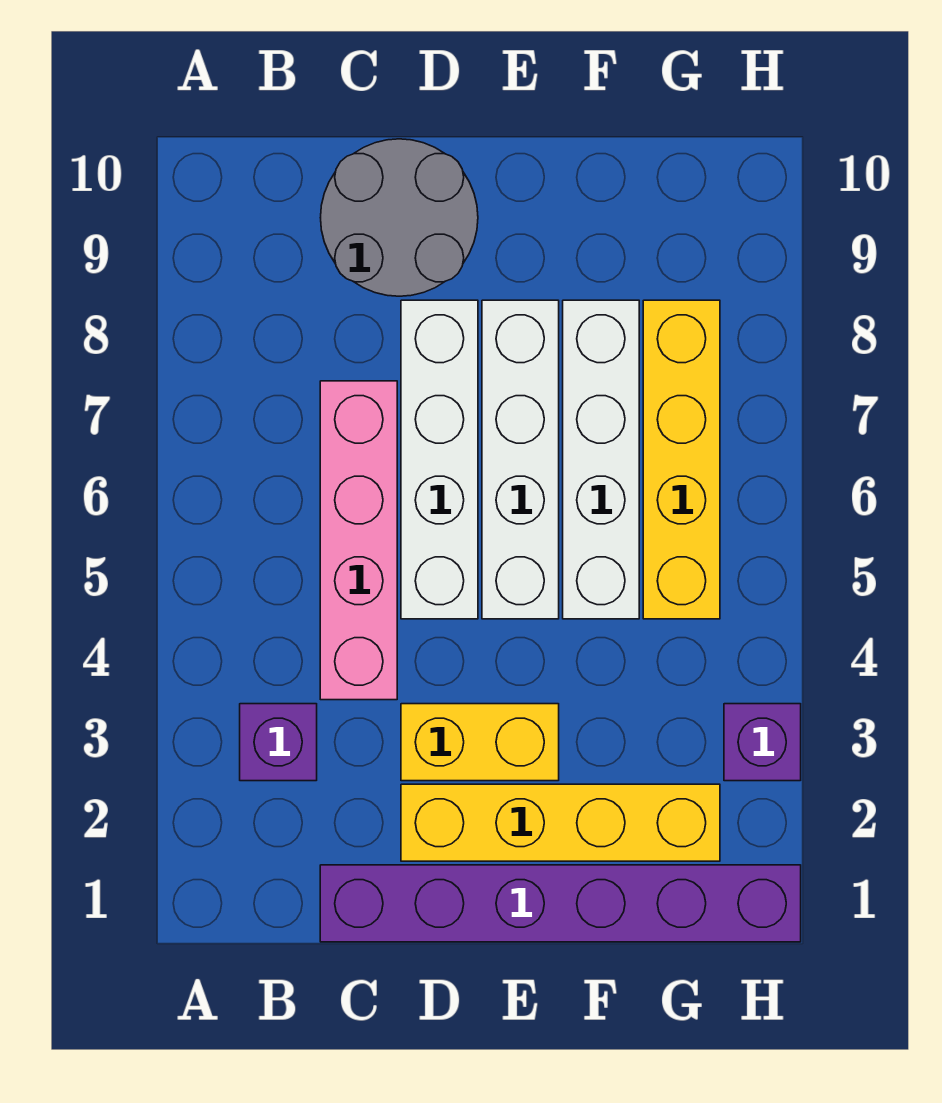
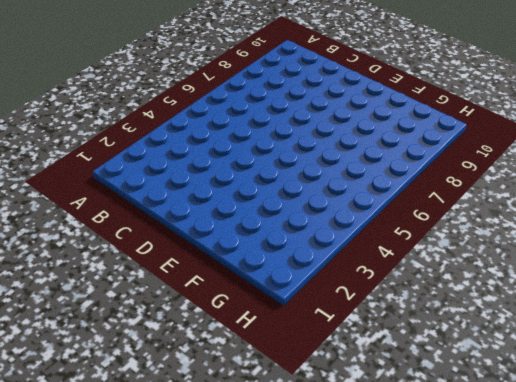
none -> purple 1x1 brick [240,704,317,781]
none -> purple 1x6 brick [320,865,801,942]

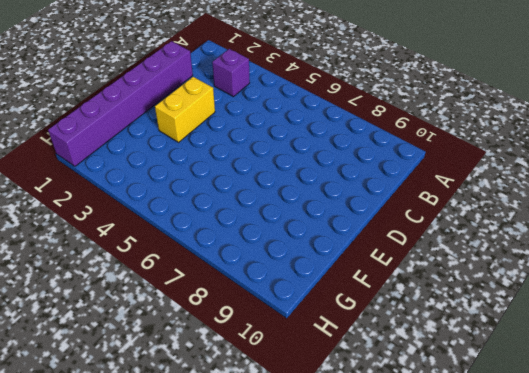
none -> pink 1x4 brick [320,381,397,700]
none -> grey 2x2 round brick [320,139,478,296]

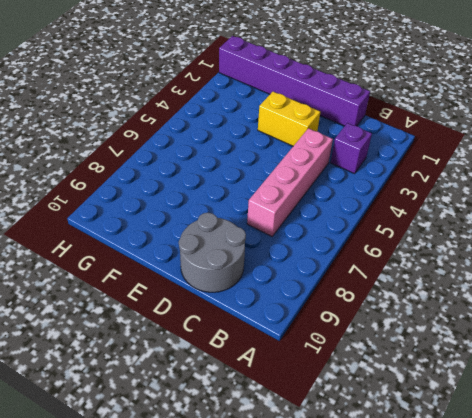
none -> yellow 1x4 brick [401,784,720,861]
none -> white 1x4 brick [401,300,478,619]

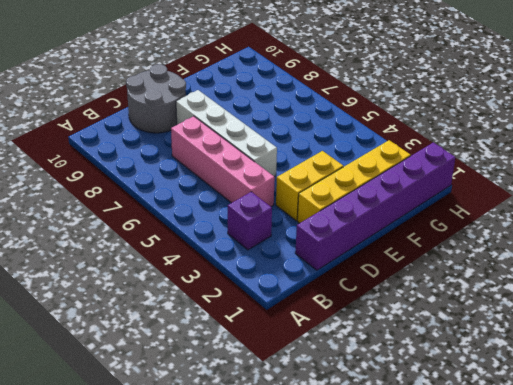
none -> white 1x4 brick [482,300,559,619]
none -> white 1x4 brick [563,300,639,619]

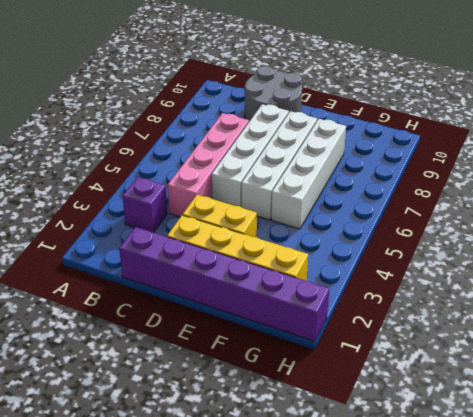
none -> yellow 1x4 brick [643,300,720,619]
none -> purple 1x1 brick [724,704,801,781]

